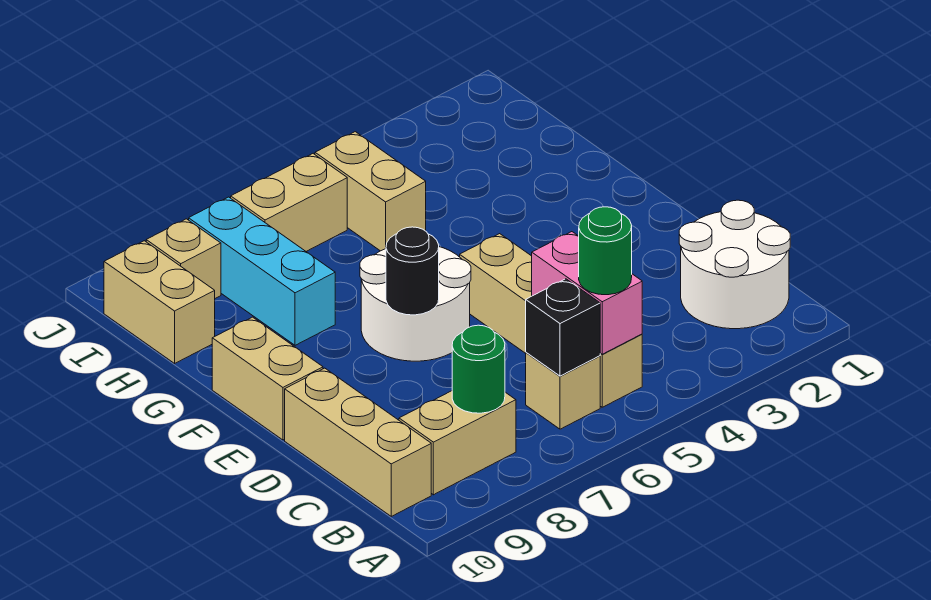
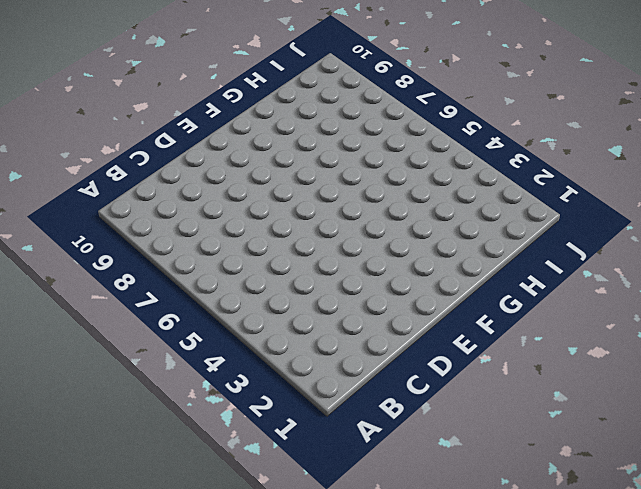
none -> white 2x2 round brick [679,200,790,329]
none -> tan 1x4 brick [460,234,642,407]
none -> tan 1x1 brick [526,353,600,429]

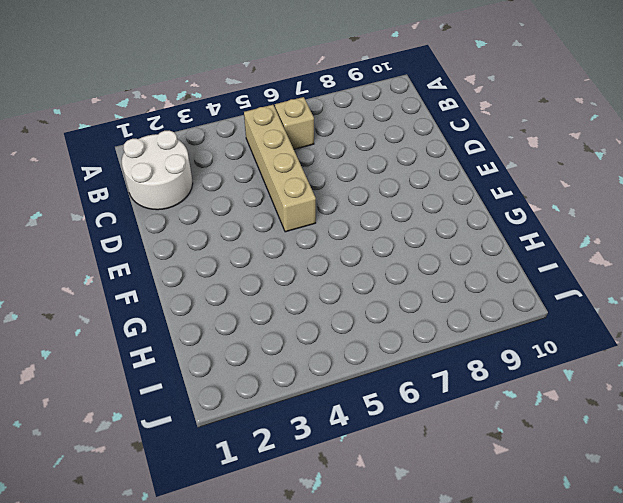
none -> tan 1x2 brick [399,391,516,495]
none -> tan 1x3 brick [285,368,431,516]
none -> white 2x2 round brick [360,247,471,361]

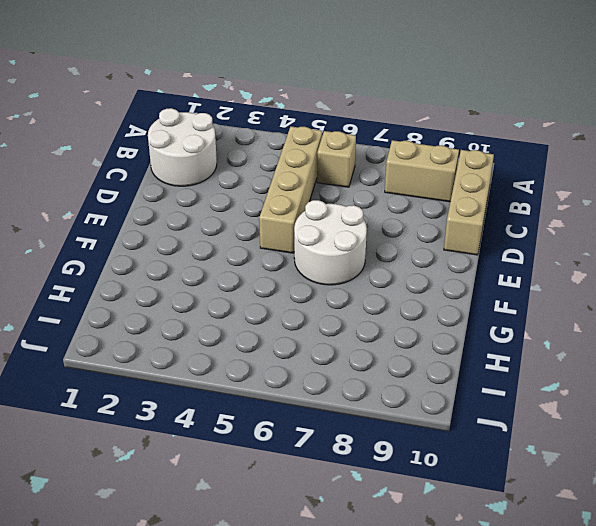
none -> tan 1x2 brick [212,317,323,440]
none -> cyan 1x3 brick [189,197,335,345]
none -> tan 1x2 brick [315,132,426,251]

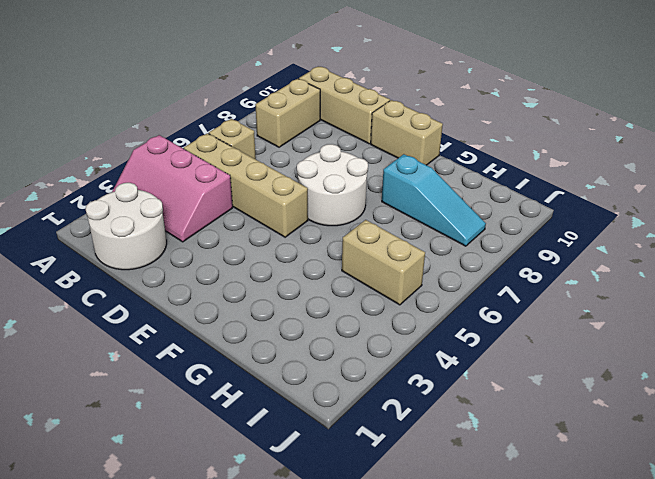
pink 2x3 slope [112,135,233,242] -> none
cyan 1x3 slope [382,154,486,246] -> cyan 1x3 brick [189,197,335,345]
none -> tan 1x2 brick [104,241,215,363]
none -> tan 1x2 brick [231,154,347,251]
none -> tan 1x1 brick [146,219,221,298]

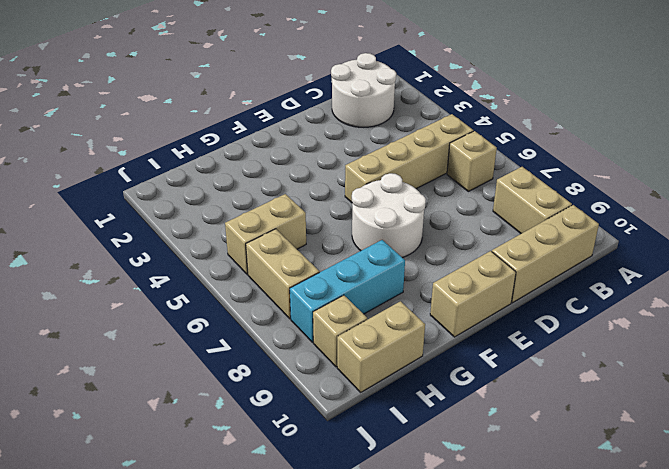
none -> pink 1x2 brick [532,232,642,354]
none -> black 1x1 brick [526,279,600,376]
none -> green 1x1 round brick [452,325,505,413]

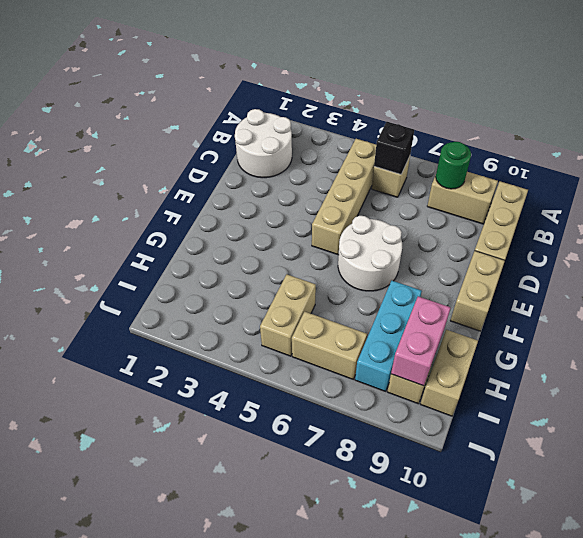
pink 1x2 brick [391,296,450,386] -> pink 1x2 brick moved to [532,232,642,354]
none -> black 1x1 round brick [386,227,439,315]
none -> green 1x1 round brick [579,207,632,295]

